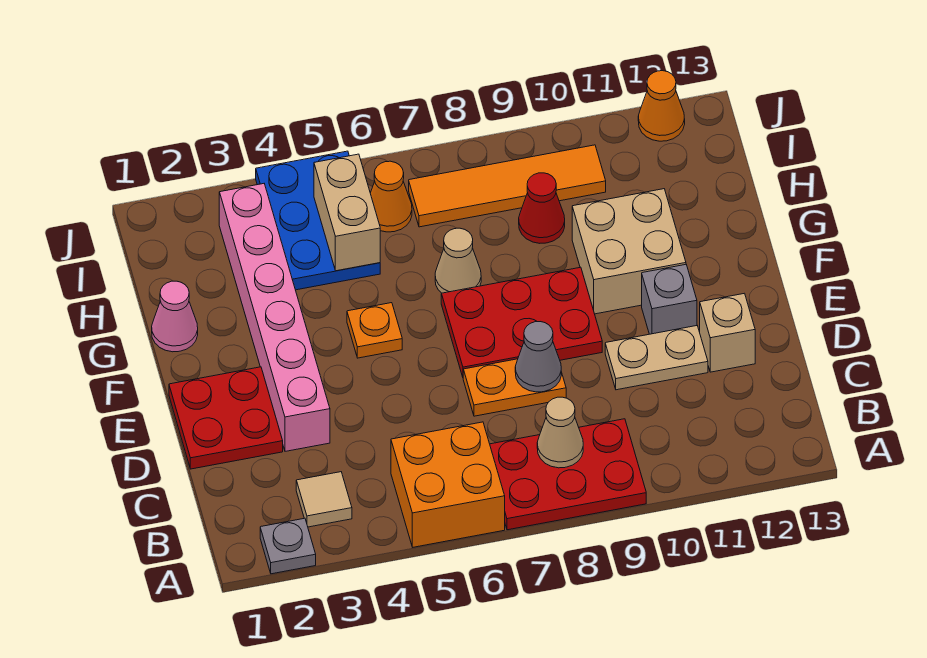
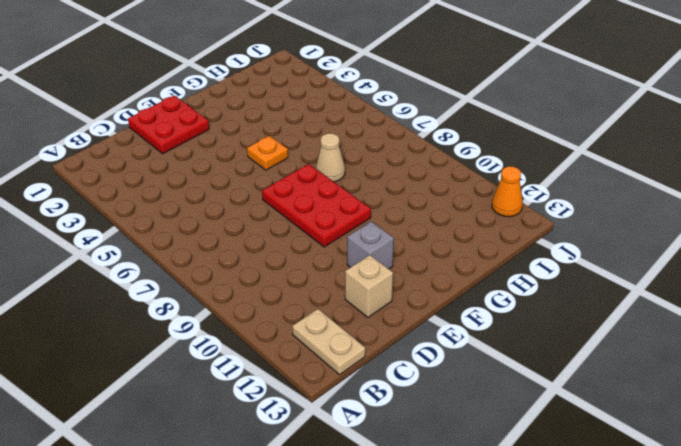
tan 1x2 plate [292,309,365,375] -> tan 1x2 plate moved to [605,326,708,390]
none -> grey 1x1 plate [260,518,316,574]
none -> orange 2x2 brick [391,422,505,547]
none -> red 2x3 plate [490,419,646,530]

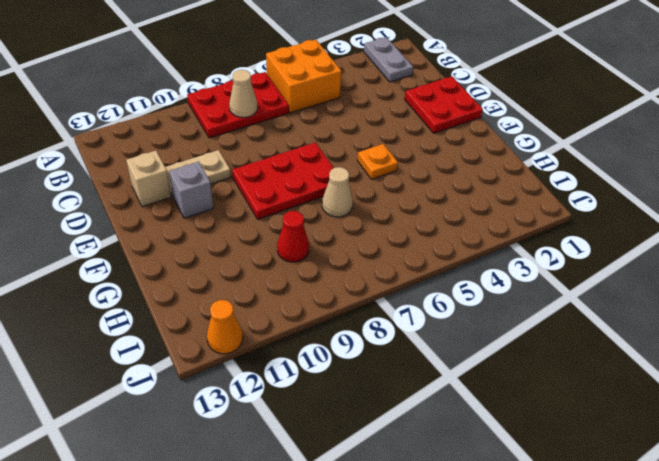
grey 1x2 plate [364,37,413,82] -> grey 1x1 plate [260,518,316,574]
none -> tan 1x1 tile [296,472,352,527]
none -> pink 1x6 brick [219,184,330,451]
none -> orange 1x2 plate [463,359,566,416]

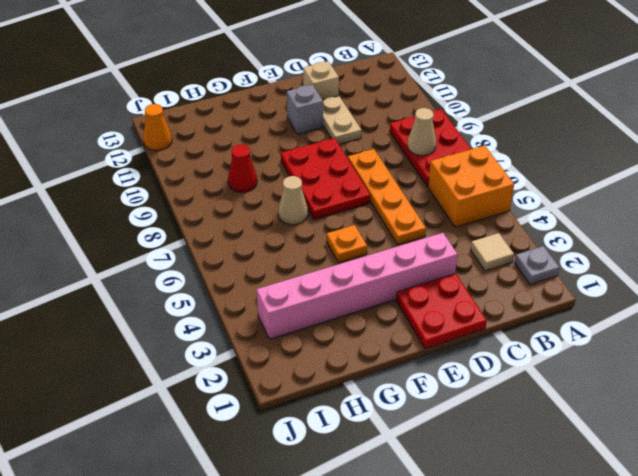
orange 1x4 plate [348,149,426,245] -> orange 1x2 plate [463,359,566,416]
none -> tan 2x2 brick [572,189,686,314]
none -> pink 1x1 cone [152,281,198,352]
none -> blue 2x3 plate [256,151,380,290]

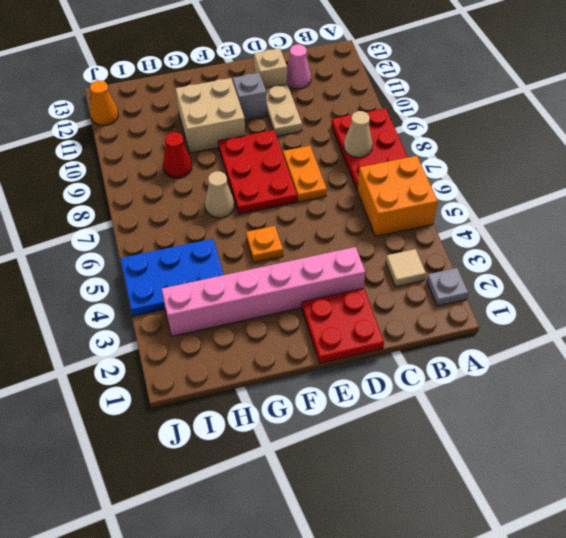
pink 1x1 cone [287,44,311,89] -> pink 1x1 cone moved to [152,281,198,352]
none -> orange 1x1 cone [370,161,412,232]
none -> orange 1x4 tile [409,145,606,227]
none -> grey 1x1 cone [515,322,561,392]

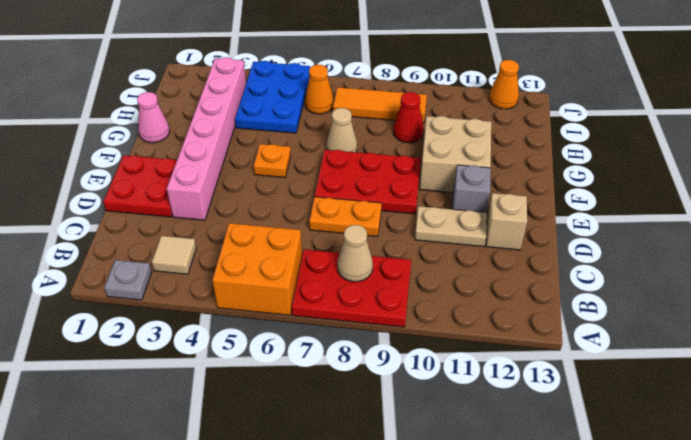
orange 1x3 tile [333,87,427,123] -> orange 1x4 tile [409,145,606,227]
none -> grey 1x1 cone [515,322,561,392]
none -> tan 1x2 brick [314,154,380,271]

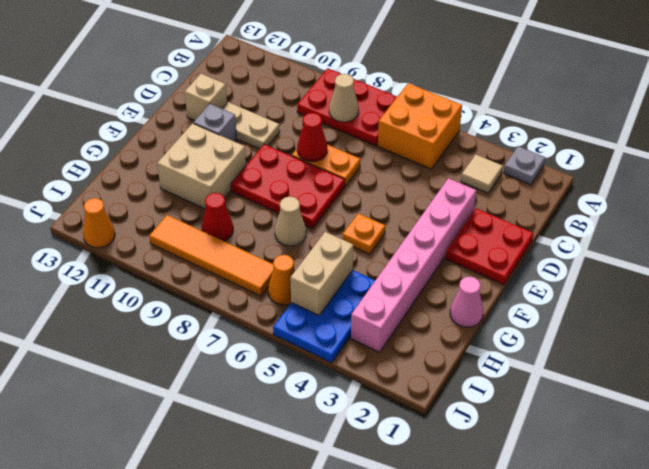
red 1x1 cone [297,113,327,162] -> grey 1x1 cone [515,322,561,392]

